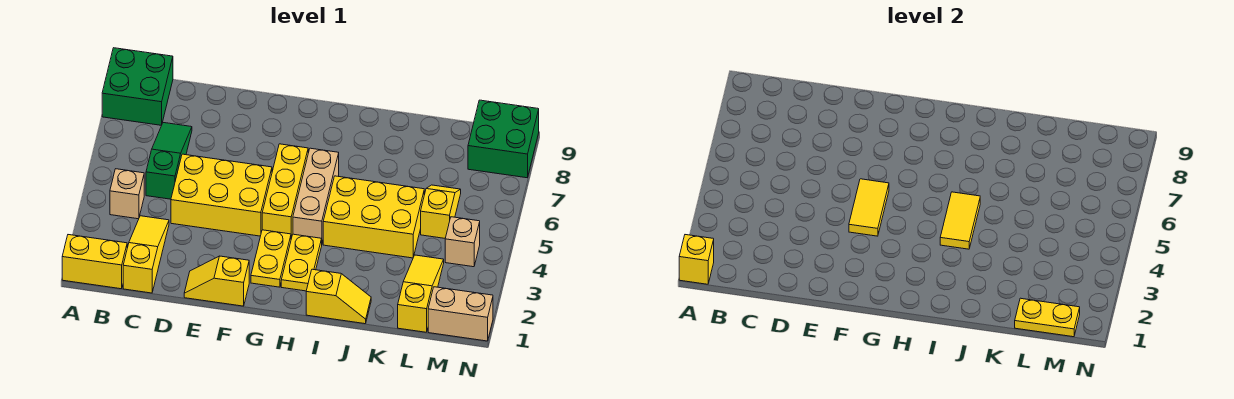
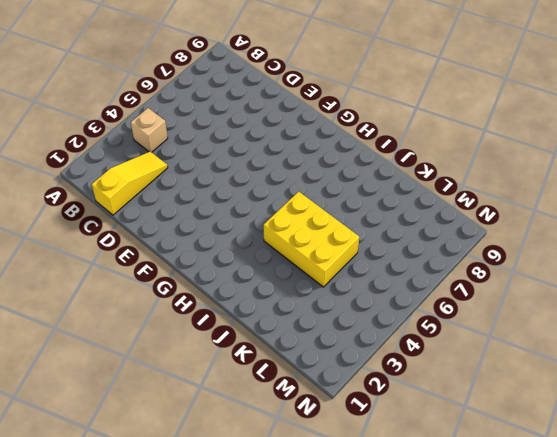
none -> yellow 1x2 brick [62,235,127,289]
none -> green 2x2 brick [102,48,173,125]
none -> green 1x3 slope [146,123,192,199]

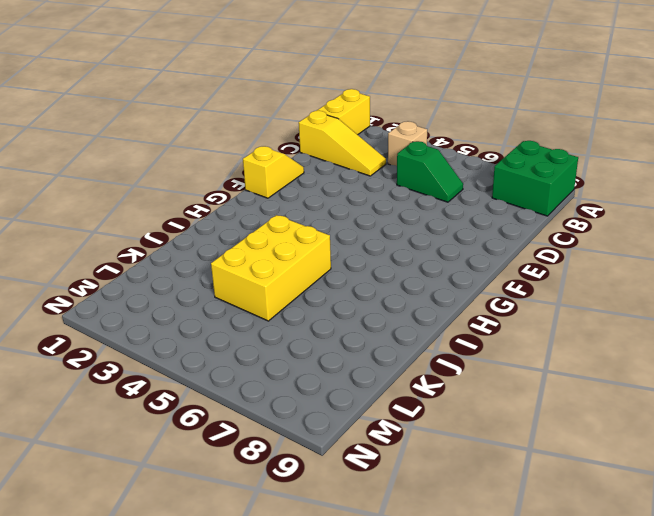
green 1x2 slope [397,141,463,202] -> green 1x3 slope [146,123,192,199]
none -> yellow 2x3 brick [171,154,272,236]
none -> yellow 1x2 plate [251,230,291,287]
none -> yellow 1x3 brick [262,144,308,238]

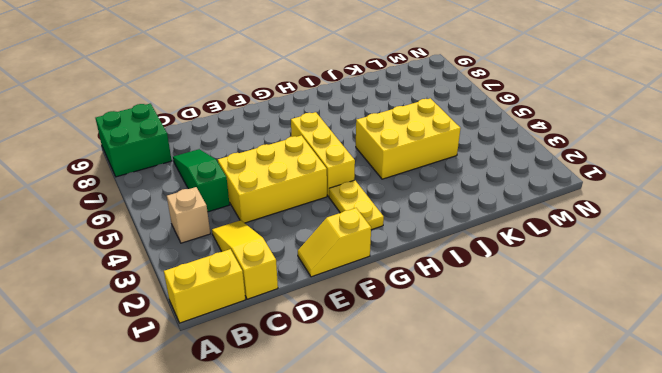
none -> yellow 1x2 plate [281,234,322,291]
none -> tan 1x3 brick [293,148,339,242]
none -> yellow 1x2 slope [306,269,371,324]

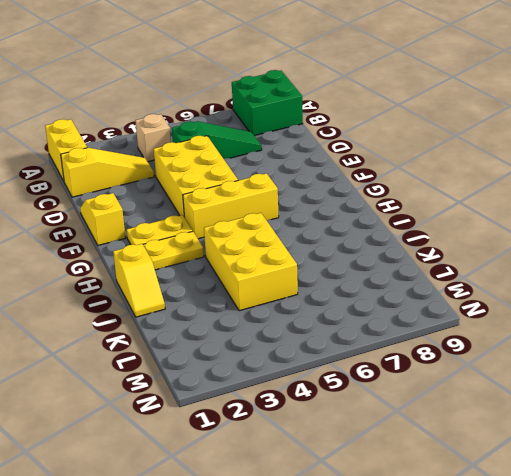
none -> tan 1x3 brick [293,148,339,242]
none -> yellow 1x3 slope [398,255,444,332]
none -> yellow 1x2 slope [421,185,461,238]

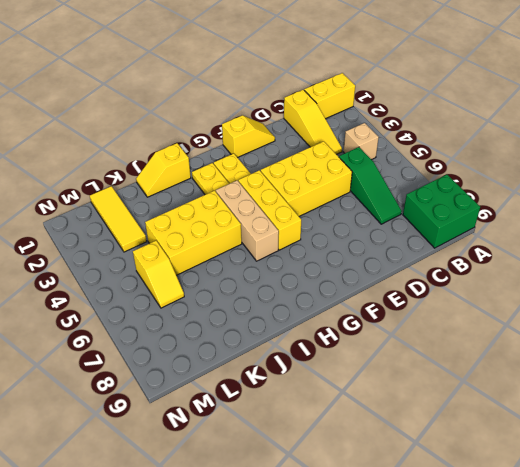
yellow 1x3 tile [90,186,147,252] -> yellow 1x3 slope [398,255,444,332]
none -> tan 1x2 brick [428,287,493,341]
none -> tan 1x1 brick [445,217,480,267]
none -> green 2x2 brick [468,100,539,178]

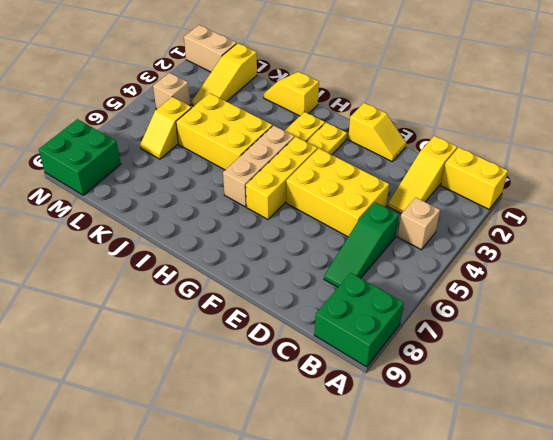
none -> yellow 1x1 brick [679,235,714,284]
none -> yellow 1x2 tile [849,179,889,236]
none -> yellow 1x2 tile [940,192,980,249]

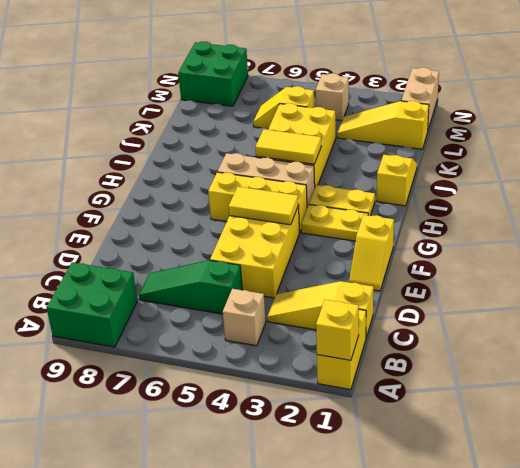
none -> yellow 1x2 plate [1015,298,1080,337]

